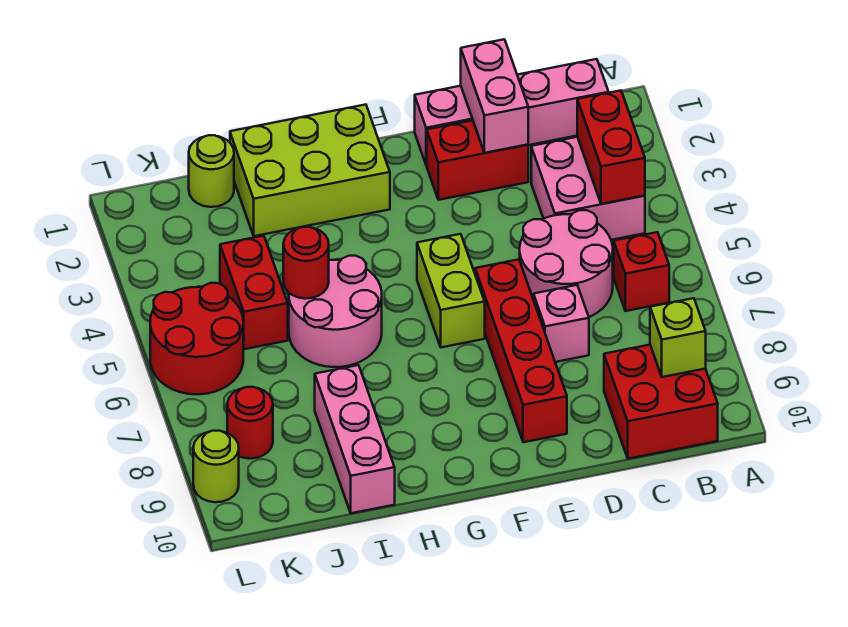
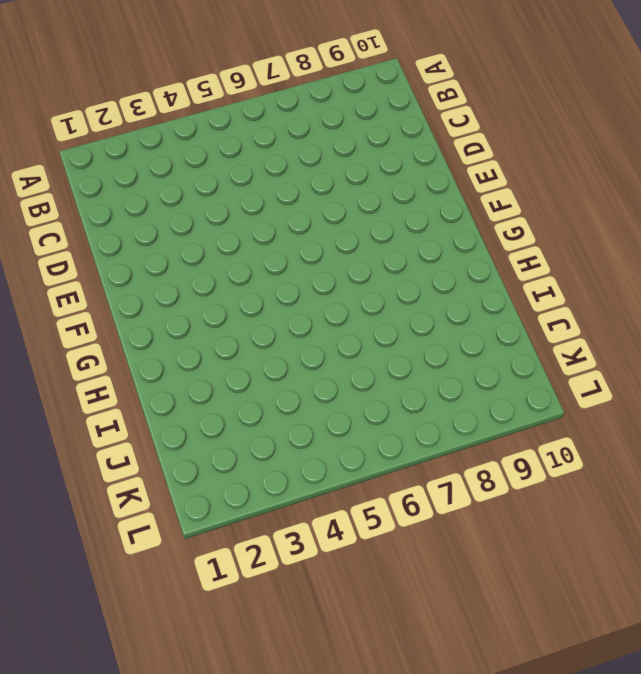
none -> pink 1x4 brick [415,59,609,165]
none -> pink 2x2 brick [531,137,645,240]
none -> red 1x1 brick [614,232,669,311]

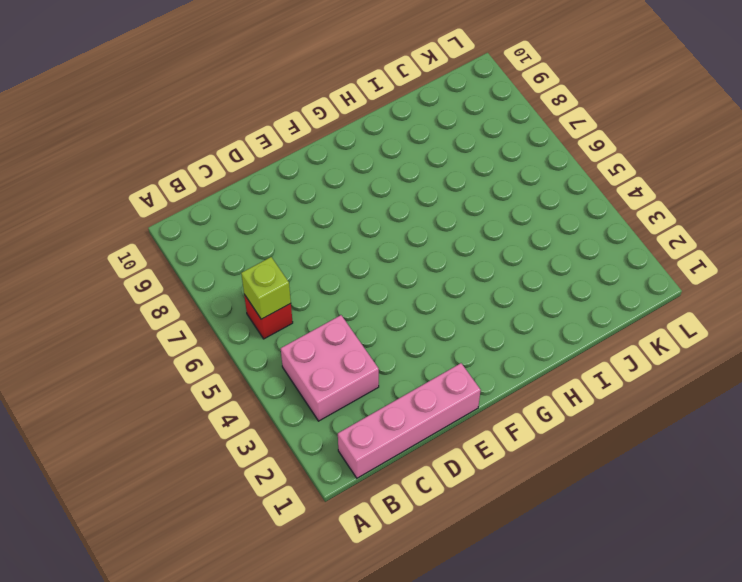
lime 1x1 brick [241,257,291,319] -> lime 1x1 brick moved to [650,298,706,377]
none -> red 2x2 brick [604,345,718,459]
none -> pink 2x2 round brick [520,210,613,317]
none -> red 1x2 brick [427,120,528,200]

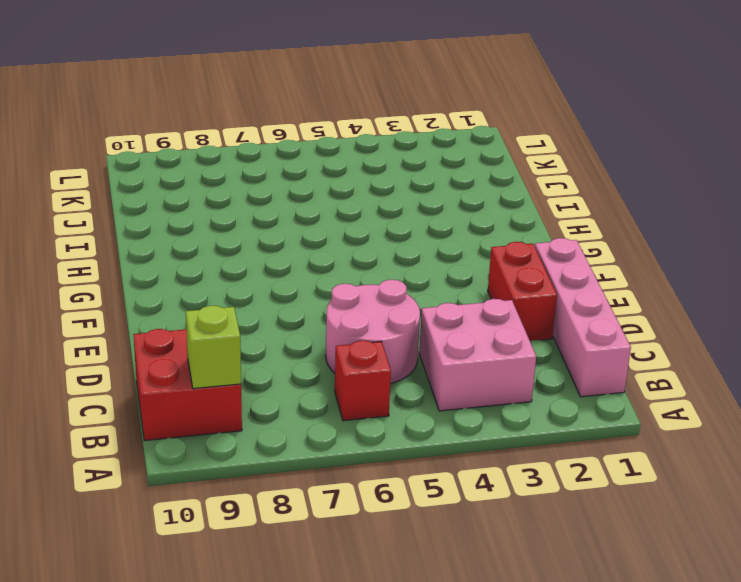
none -> pink 1x1 brick [534,285,589,362]
none -> red 1x4 brick [475,260,567,442]
none -> lime 1x2 brick [417,234,485,347]

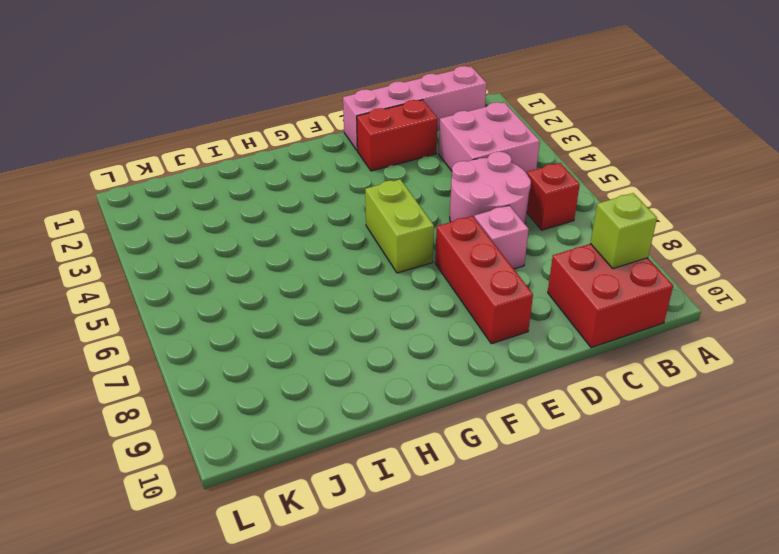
red 1x3 brick [435,216,533,344] -> red 1x4 brick [475,260,567,442]
none -> lime 2x3 brick [230,105,390,236]
none -> pink 2x2 round brick [289,256,382,367]
none -> pink 1x3 brick [315,365,395,513]

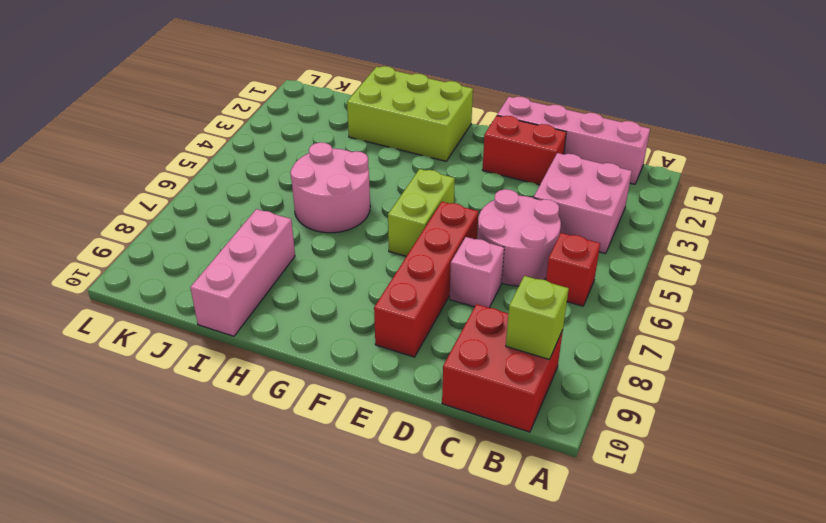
none -> lime 1x1 round brick [189,135,234,207]
none -> red 1x2 brick [220,236,288,349]
none -> red 2x2 round brick [150,283,243,394]

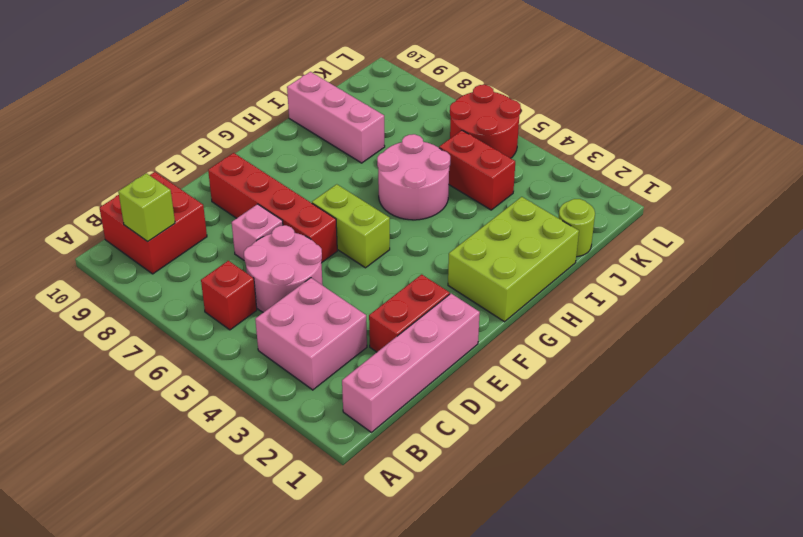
none -> red 1x1 round brick [227,387,273,459]
none -> lime 1x1 round brick [193,431,239,502]
none -> red 1x2 brick [577,90,645,204]

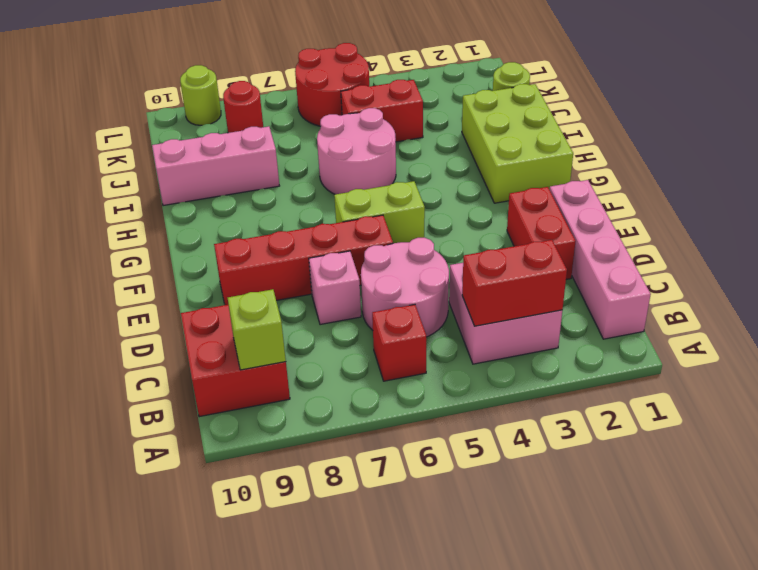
none -> pink 1x2 brick [461,39,528,153]
none -> red 1x1 round brick [283,227,329,299]

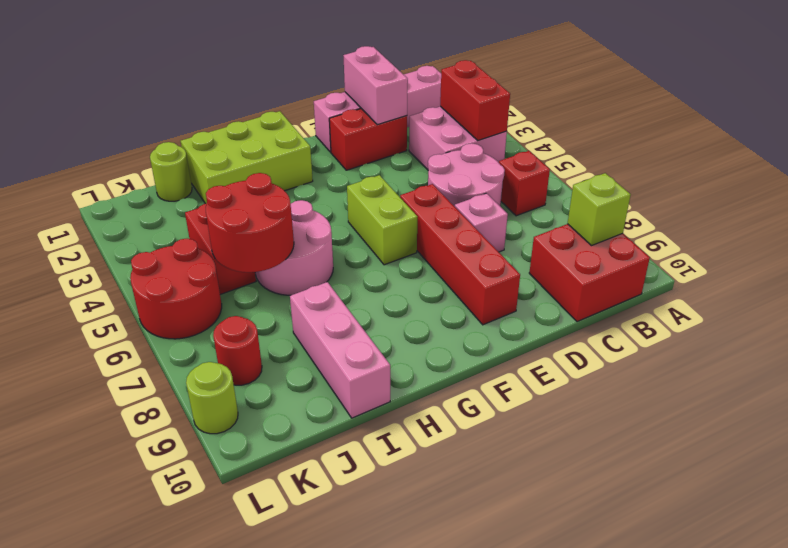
red 2x2 round brick [206,173,294,272] -> red 1x1 round brick [283,227,329,299]

